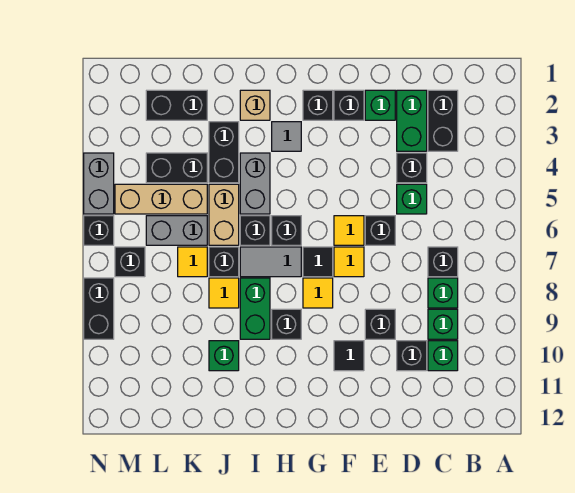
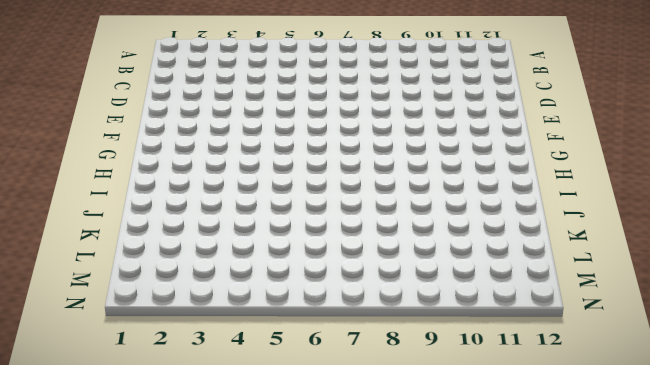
none -> black 1x2 brick [428,90,458,151]
none -> black 1x1 brick [428,247,458,277]
none -> green 1x1 brick [428,278,458,308]
none -> green 1x1 brick [428,309,458,339]

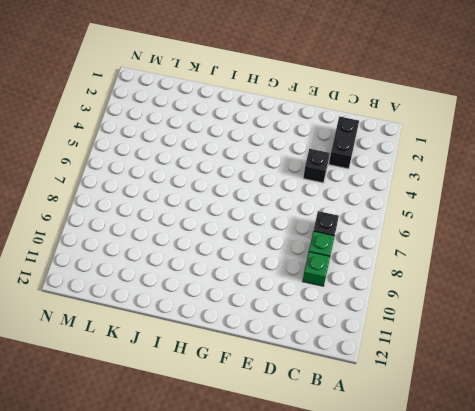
none -> green 1x1 brick [428,341,458,371]
none -> green 1x2 brick [397,90,427,151]
none -> green 1x1 brick [397,184,427,214]
none -> black 1x1 brick [397,341,427,371]

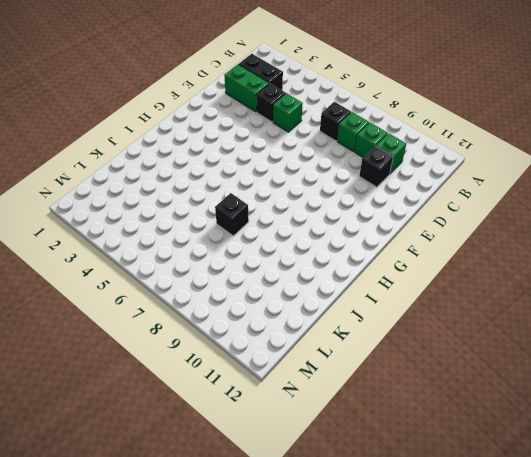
none -> green 1x1 brick [365,90,395,120]
none -> black 1x1 brick [365,216,395,245]
none -> black 1x1 brick [365,309,395,339]
none -> black 1x1 brick [334,90,364,120]

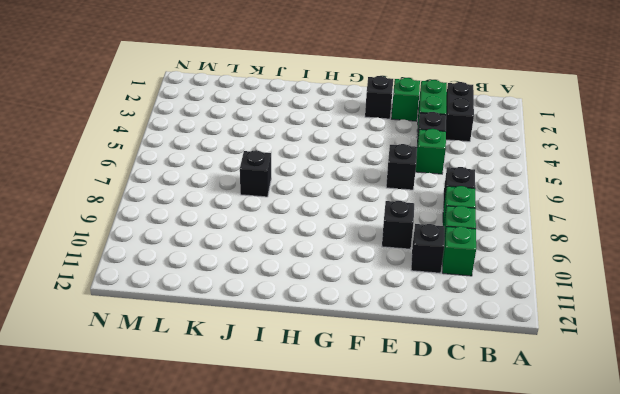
none -> yellow 1x1 tile [334,216,364,245]
none -> yellow 1x1 tile [334,247,364,277]
none -> black 1x1 tile [334,341,364,371]
none -> black 1x1 brick [303,90,333,120]

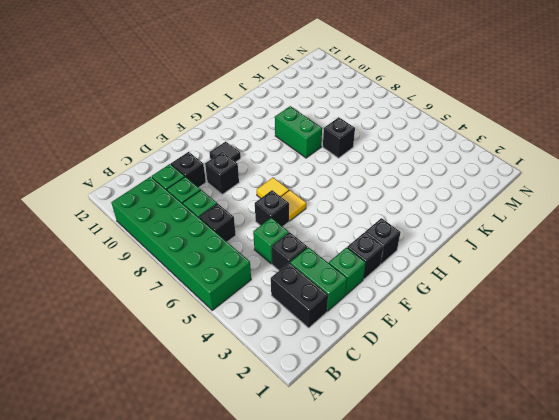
green 2x6 brick [111,177,251,310] -> none
none -> black 1x1 tile [303,247,333,277]
none -> yellow 1x1 tile [303,278,333,308]
none -> grey 1x1 tile [272,122,301,151]
none -> black 1x1 brick [272,216,301,245]

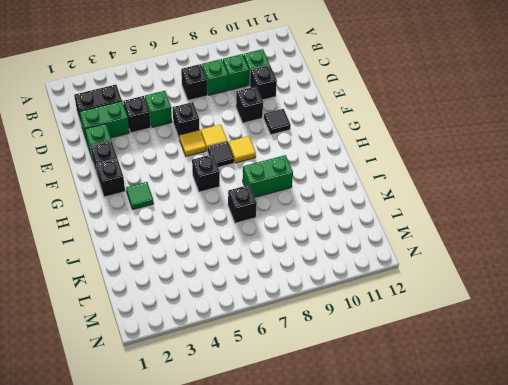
green 1x1 tile [126,182,154,209] -> grey 1x1 tile [272,122,301,151]
none -> grey 1x2 tile [240,247,301,277]
none -> black 1x1 brick [272,309,301,339]
none -> tan 1x1 brick [240,90,270,120]
none -> grey 1x2 brick [240,153,270,214]

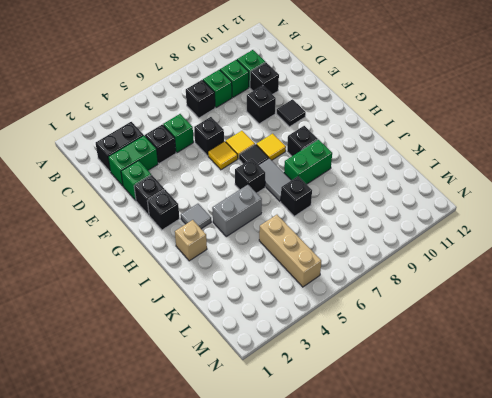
none -> black 1x1 brick [240,216,270,245]
none -> black 1x2 brick [209,122,239,183]
none -> tan 1x2 brick [209,184,239,245]
none -> yellow 1x1 tile [209,278,239,308]

